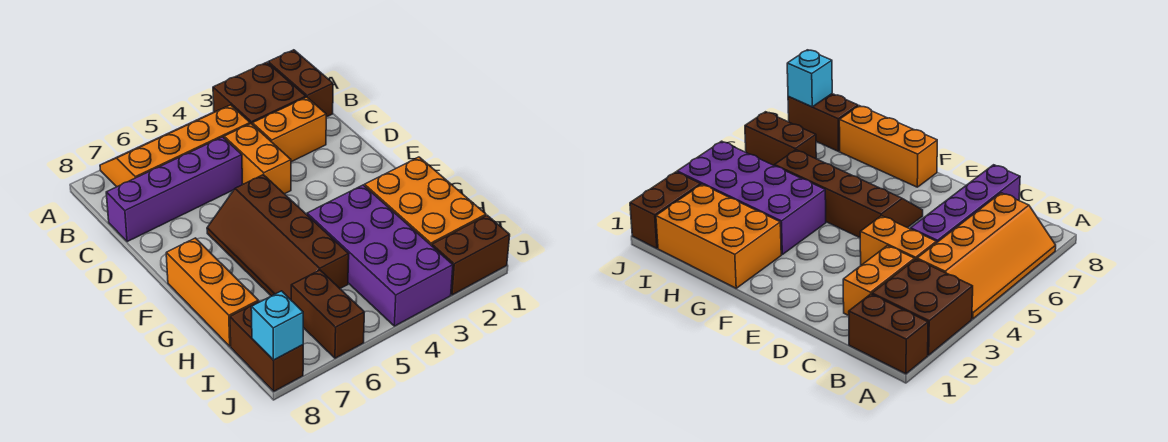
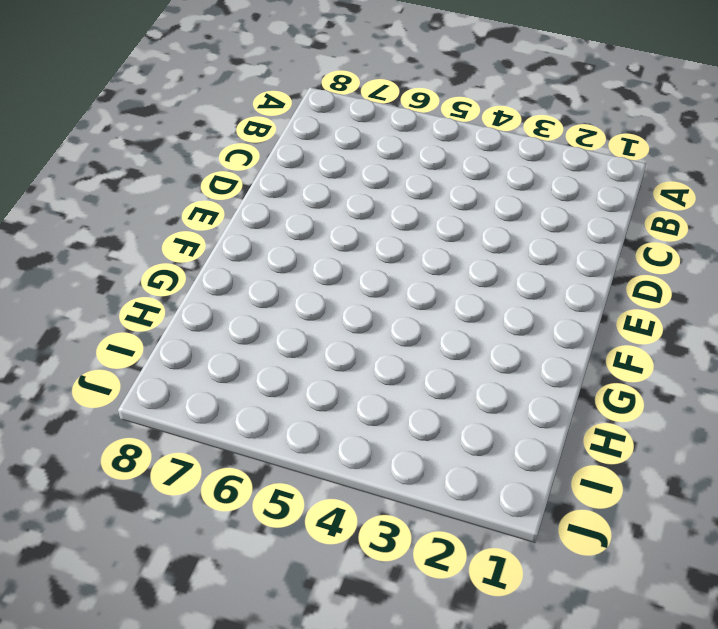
none -> brown 1x2 brick [268,50,333,117]
none -> brown 2x2 brick [213,62,306,125]
none -> orange 2x4 slope [100,105,250,187]

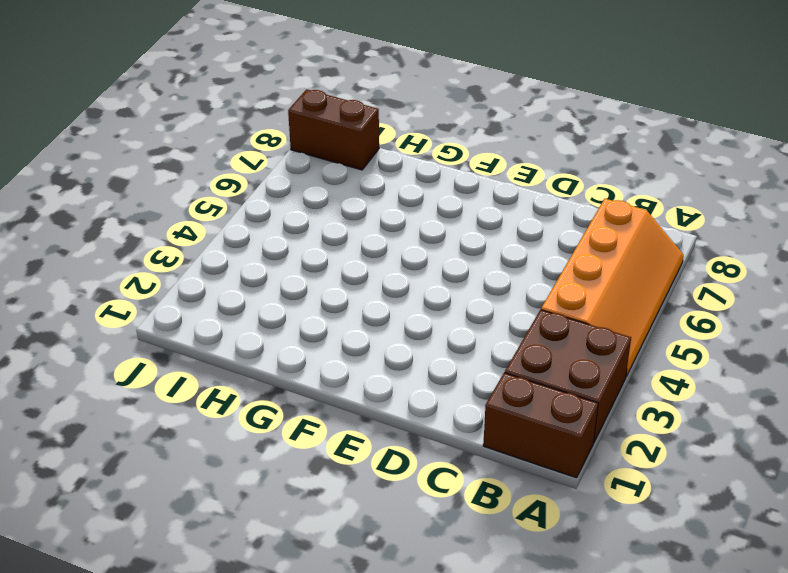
none -> orange 1x2 brick [252,97,326,162]
none -> orange 1x2 brick [224,124,291,194]
none -> purple 1x4 brick [106,137,243,242]

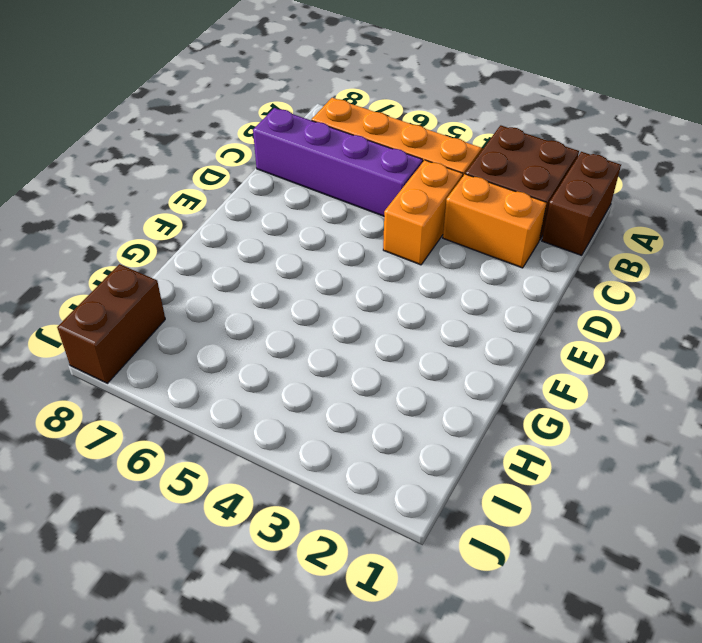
none -> brown 2x4 slope [207,175,349,300]
none -> orange 1x3 brick [166,238,258,346]
none -> orange 2x3 brick [365,157,486,246]

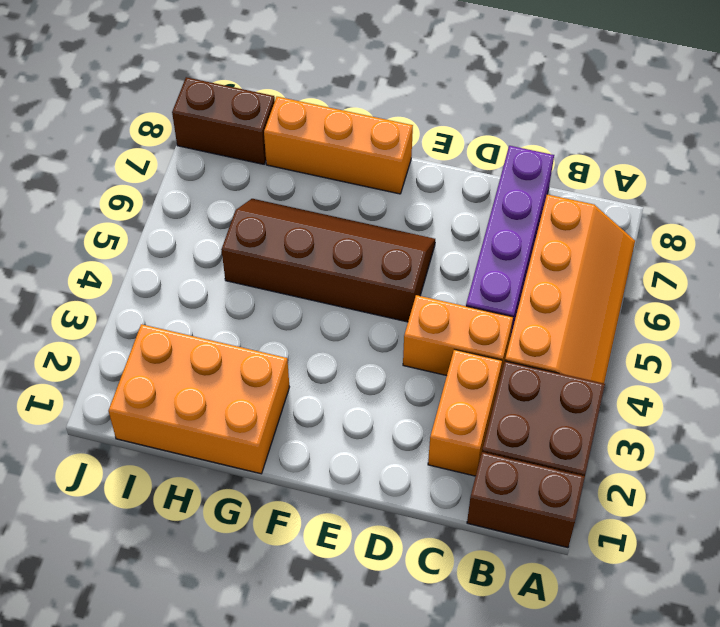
none -> purple 2x4 brick [307,185,453,326]
none -> brown 1x2 brick [291,270,364,358]
none -> brown 1x2 brick [432,215,510,295]

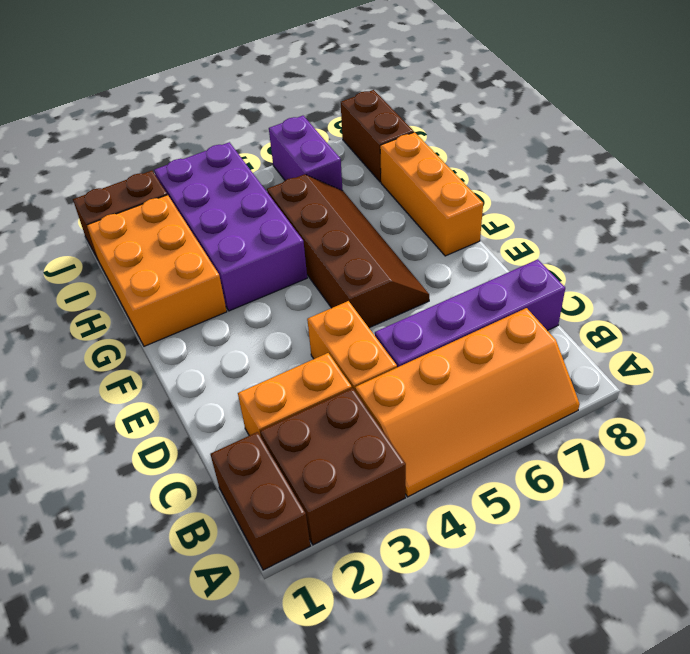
purple 1x2 brick [269,116,343,191] -> brown 1x2 brick [291,270,364,358]
none -> cyan 1x1 brick [251,291,303,360]

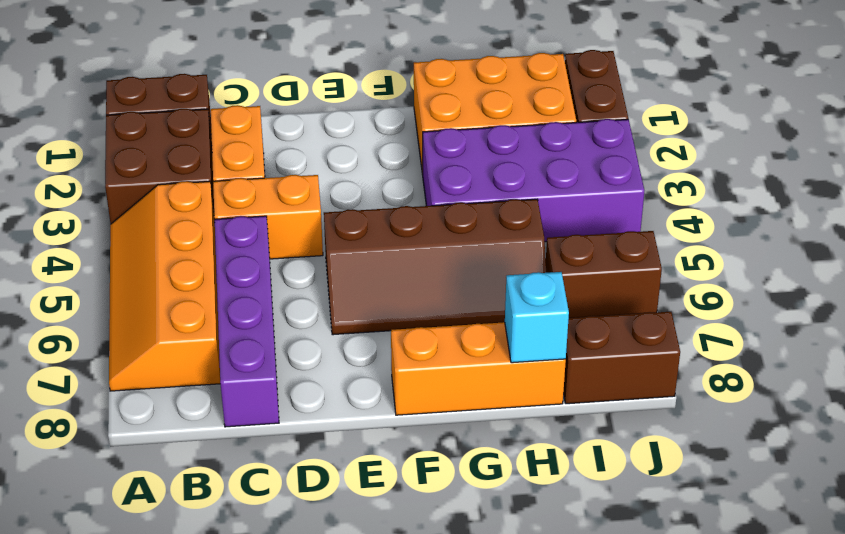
cyan 1x1 brick [505,272,569,363] -> cyan 1x1 brick moved to [251,291,303,360]

